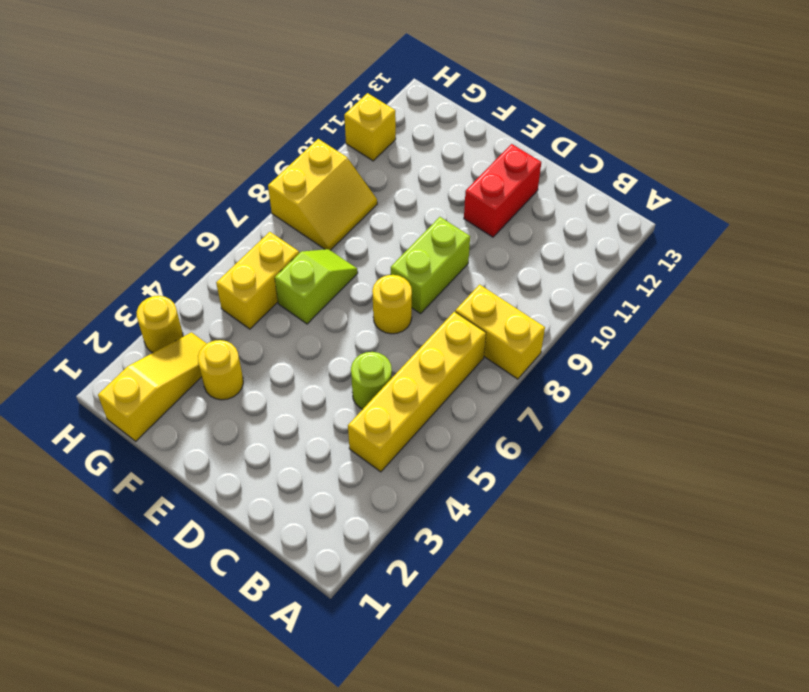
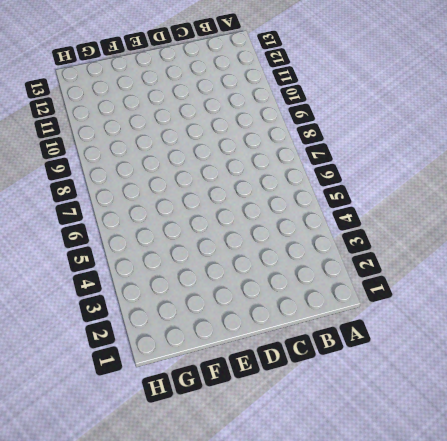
none -> yellow 1x2 brick [455,285,545,379]
none -> yellow 1x4 brick [348,312,486,472]
none -> lime 1x1 round brick [351,352,392,409]

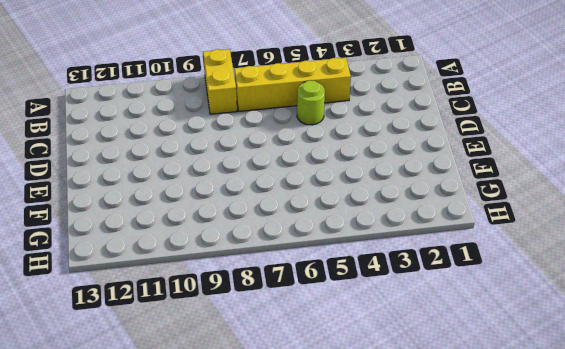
none -> yellow 1x1 round brick [372,275,412,334]
none -> lime 1x2 brick [391,217,470,314]
none -> red 1x2 brick [464,144,541,237]

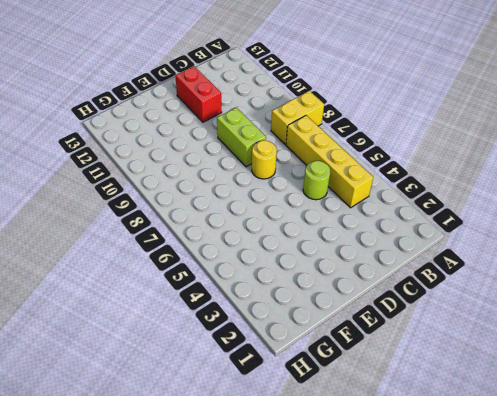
none -> yellow 1x1 round brick [198,340,243,400]
none -> lime 1x2 slope [275,249,358,324]
none -> yellow 1x3 slope [98,332,207,441]

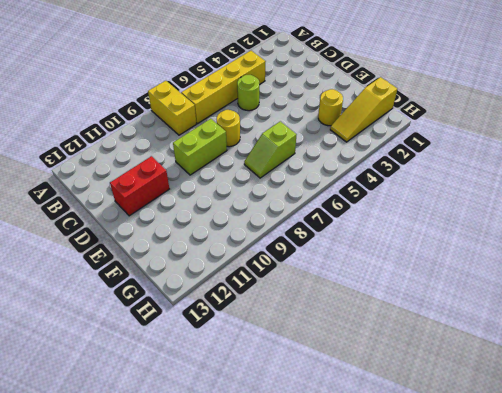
none -> yellow 1x2 brick [216,232,299,329]
none -> yellow 2x2 slope [268,139,377,250]
none -> yellow 1x1 round brick [137,296,183,353]

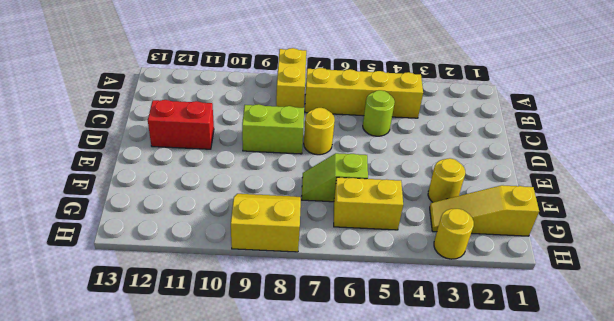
none -> yellow 1x1 brick [344,93,396,161]

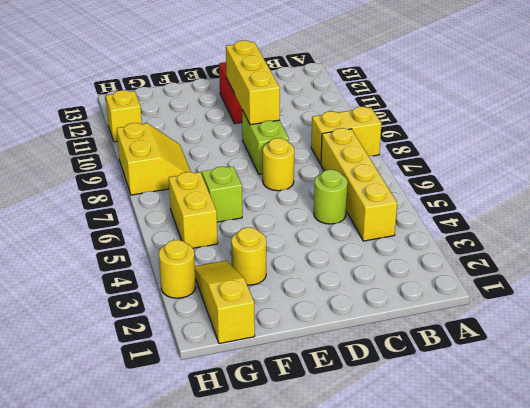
yellow 1x3 brick [226,41,280,125] -> none

